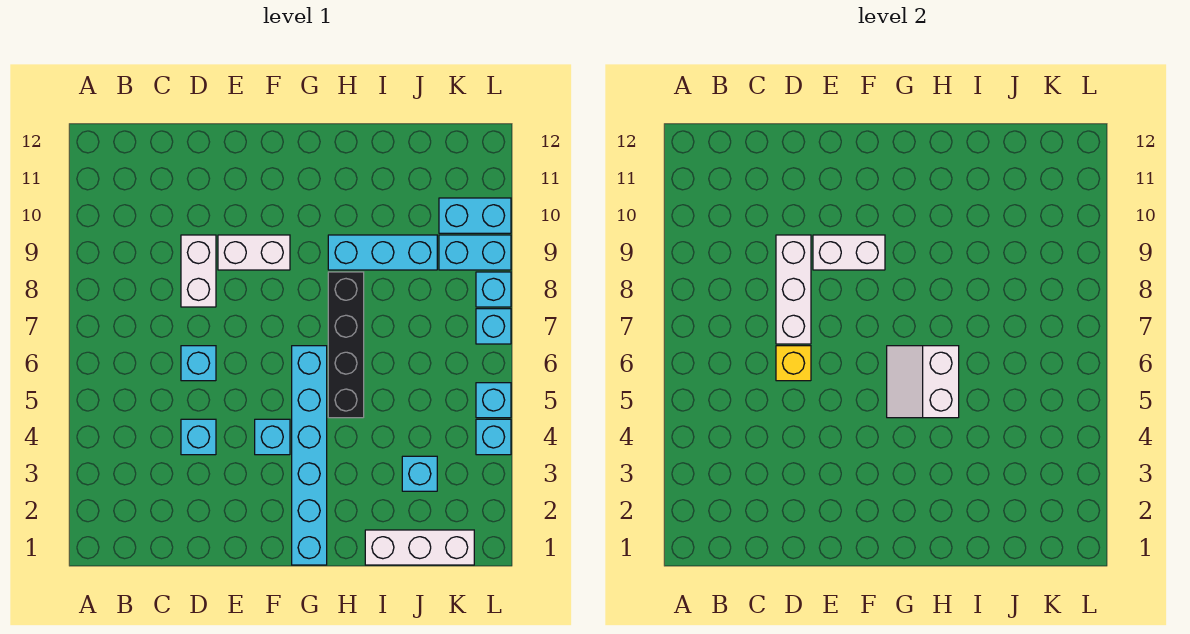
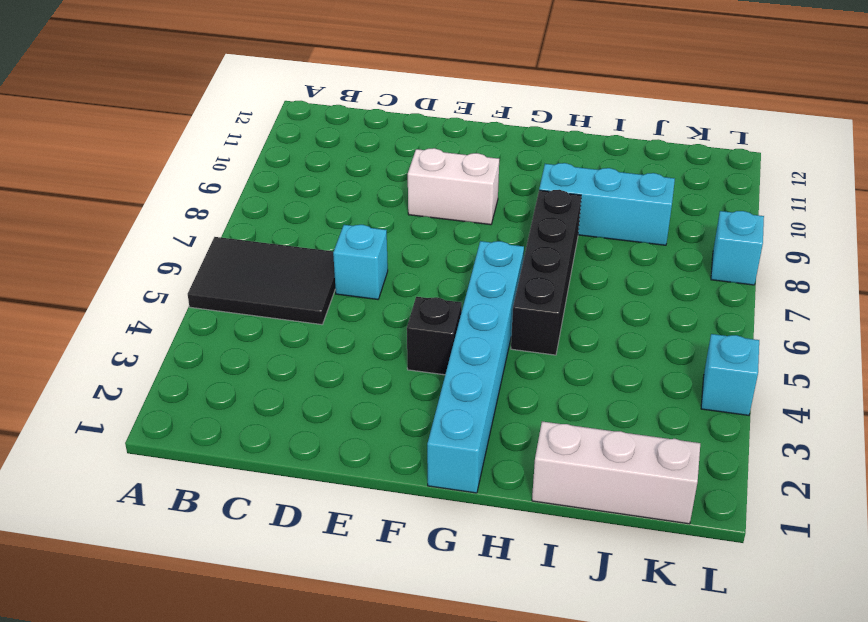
black 2x3 tile [188,237,335,325] -> none
black 1x1 brick [407,297,462,375] -> cyan 1x1 brick [255,419,290,455]
none -> cyan 1x1 brick [181,419,216,455]
none -> white 1x2 brick [181,235,216,307]
none -> cyan 1x1 brick [402,456,437,491]

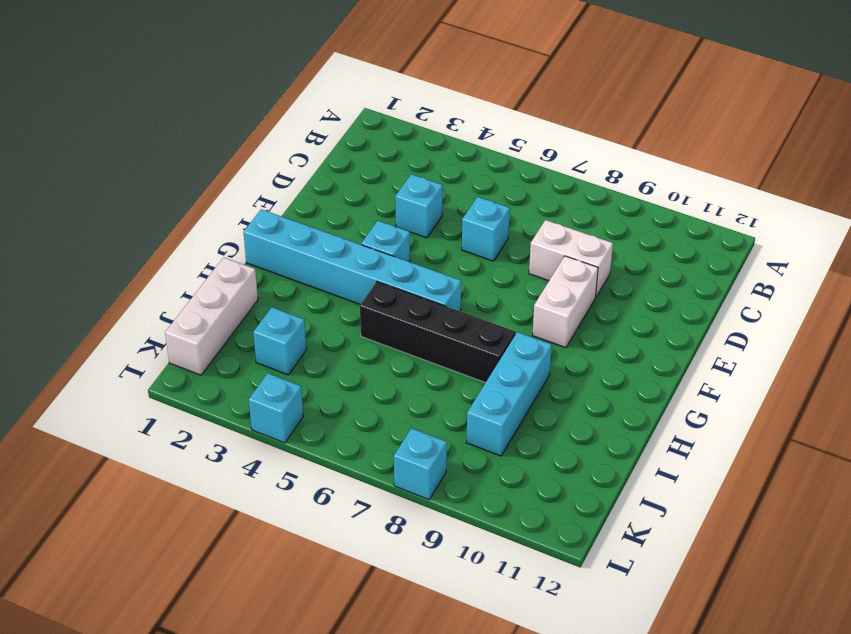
none -> cyan 1x2 brick [439,235,511,270]
none -> cyan 1x2 brick [439,198,511,233]
none -> cyan 1x1 brick [476,383,511,418]

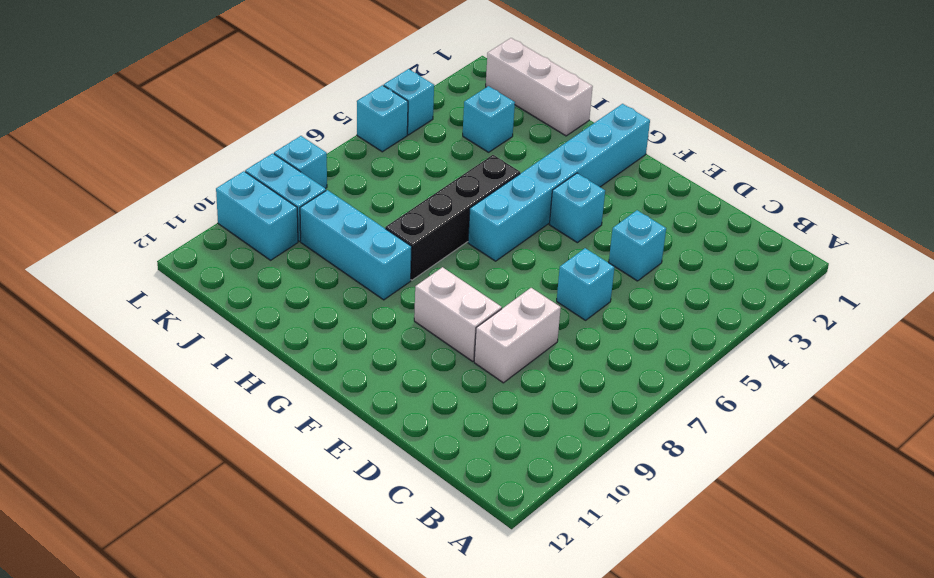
none -> cyan 1x1 brick [476,309,511,344]
none -> yellow 1x1 brick [776,346,811,381]
none -> white 1x3 brick [776,235,811,344]

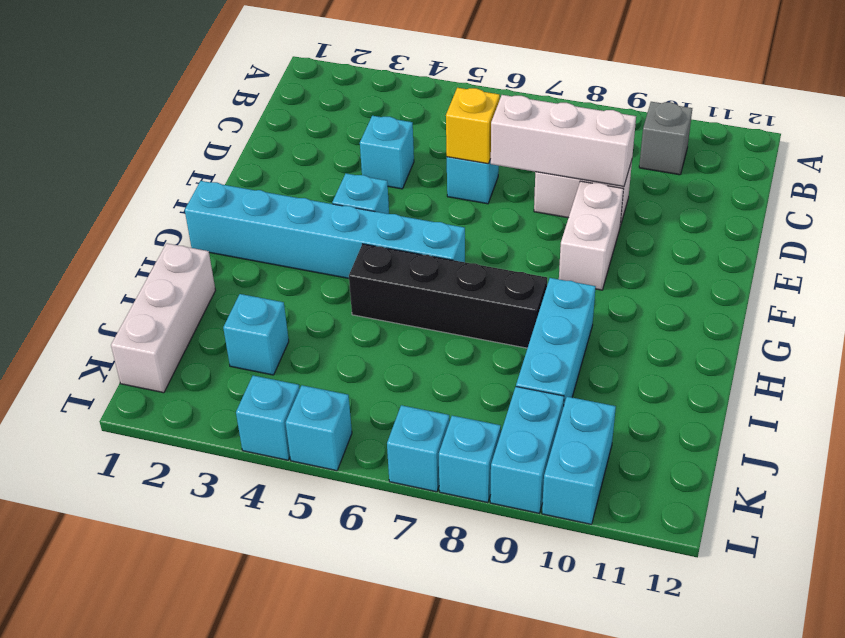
grey 1x1 brick [639,102,692,175] -> none
none -> white 1x2 brick [813,235,885,270]
none -> white 2x2 slope [887,346,959,418]

